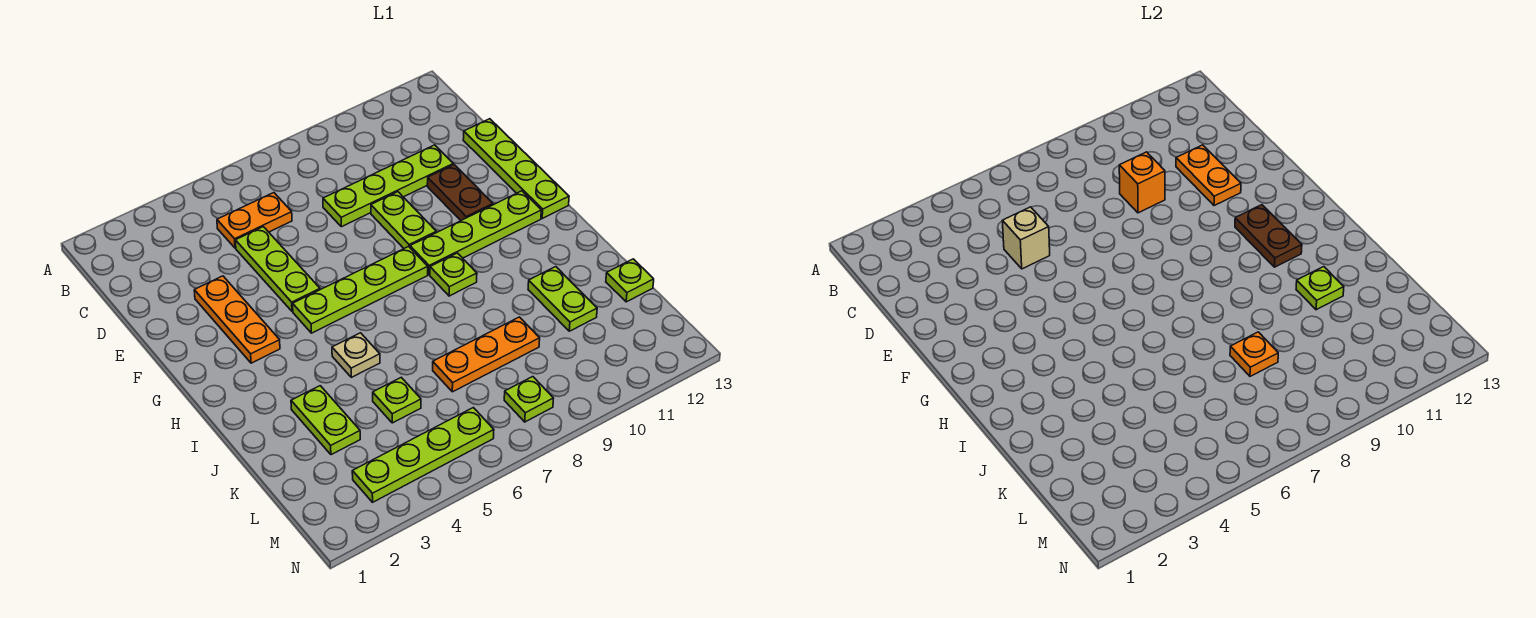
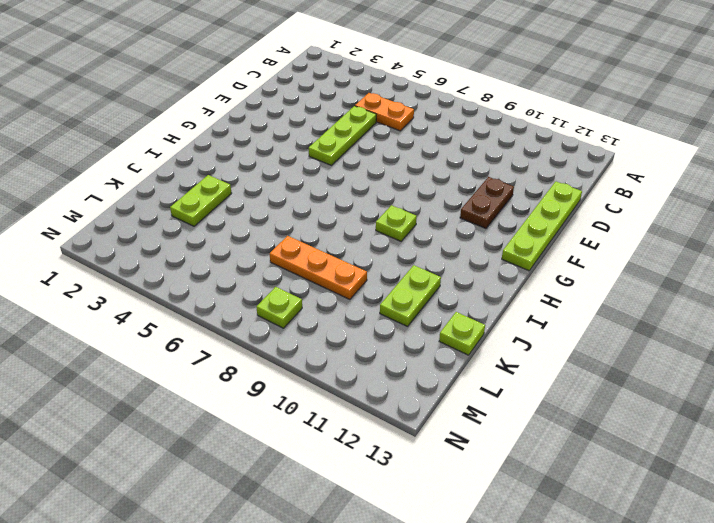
none -> lime 1x4 plate [323,145,453,227]
none -> orange 1x3 plate [194,276,280,363]
none -> lime 1x2 plate [371,192,436,248]

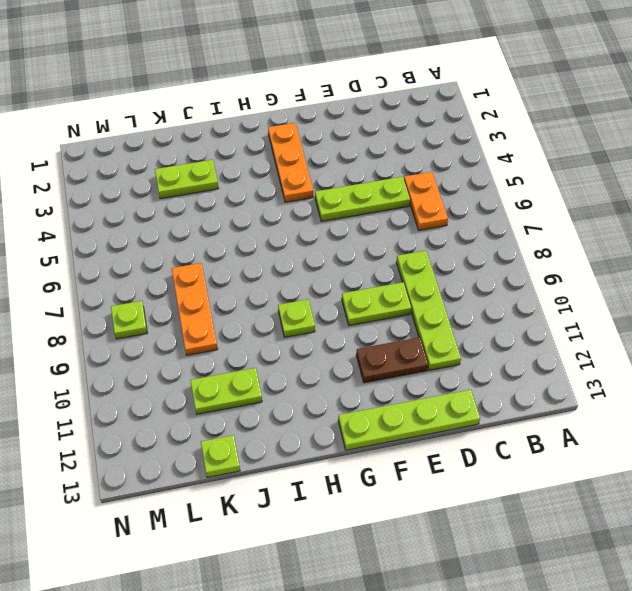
orange 1x3 plate [268,123,313,202] -> orange 1x3 plate turned to [194,276,280,363]
none -> lime 1x4 plate [293,246,428,333]
none -> lime 1x4 plate [410,191,541,275]
none -> tan 1x1 plate [332,333,380,377]

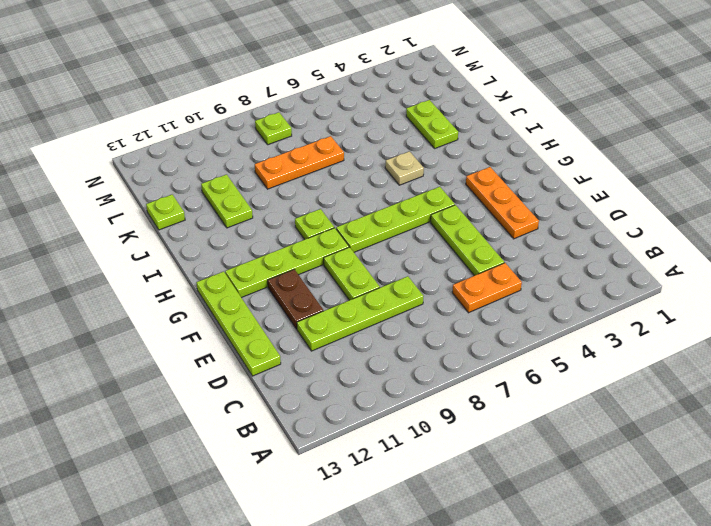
none -> lime 1x1 plate [373,378,421,423]
none -> lime 1x4 plate [352,408,494,502]
none -> tan 1x1 brick [1002,207,1050,269]

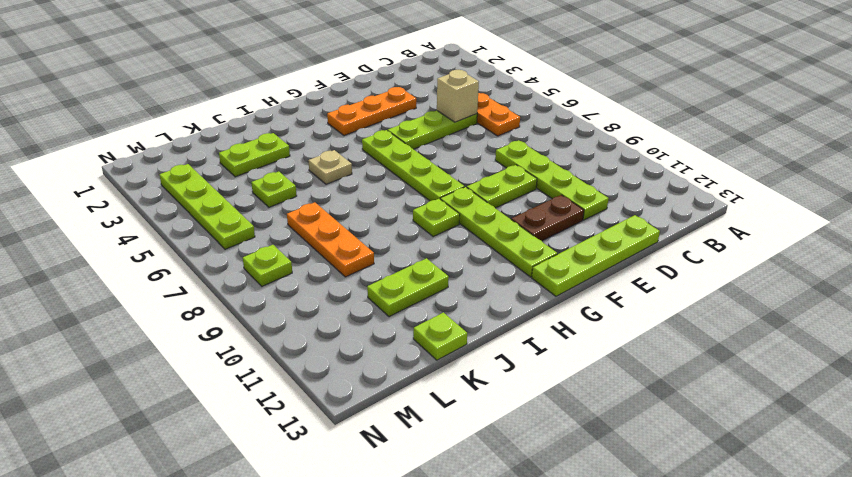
none -> orange 1x1 brick [1119,152,1165,213]
none -> orange 1x2 plate [1176,145,1241,206]
none -> brown 1x2 plate [1235,205,1302,267]

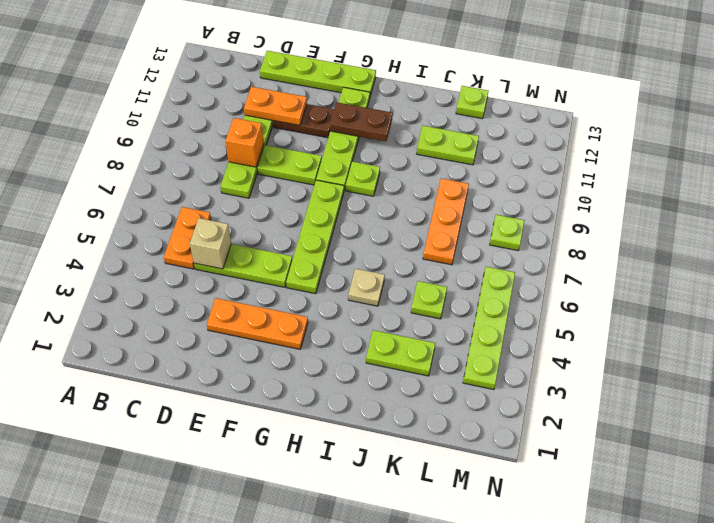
none -> lime 1x1 plate [1296,267,1344,310]
none -> orange 1x1 plate [1230,332,1278,376]

